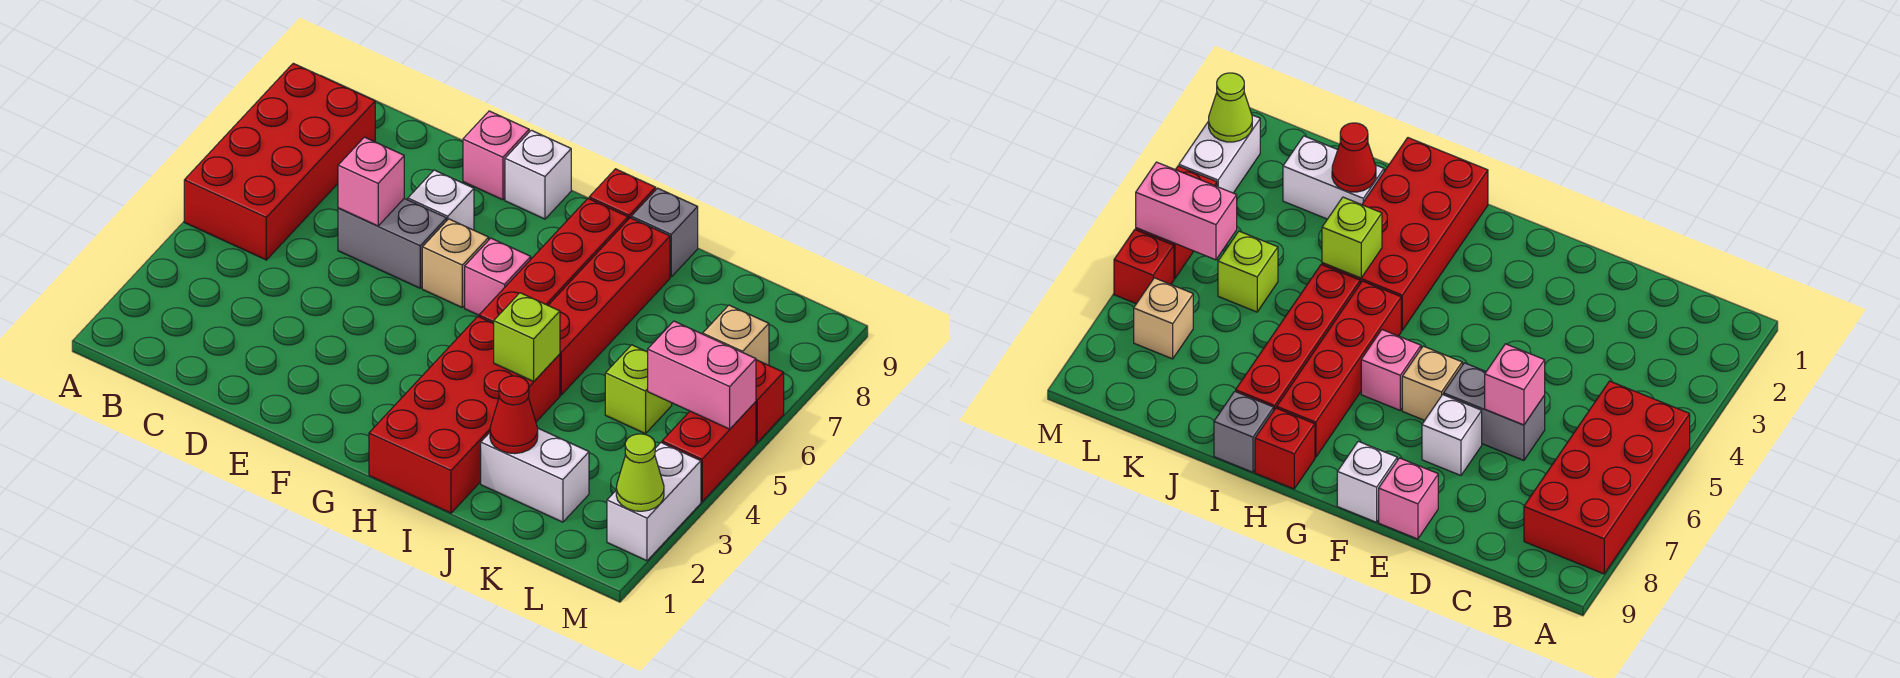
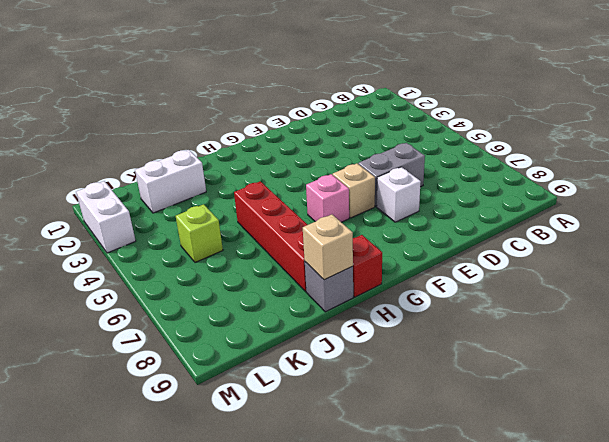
tan 1x1 brick [303,214,353,280] -> tan 1x1 brick moved to [703,305,769,365]
none -> red 2x4 brick [184,63,375,260]
none -> pink 1x1 brick [463,111,529,200]
none -> white 1x1 brick [505,130,571,219]

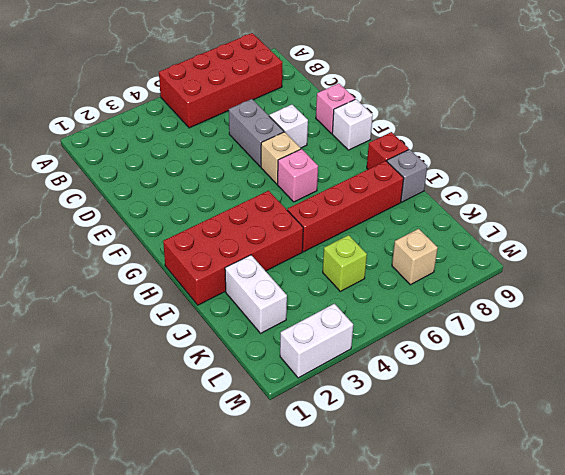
none -> red 1x4 brick [479,199,628,324]
none -> red 1x2 brick [662,402,756,502]
none -> red 1x1 brick [756,360,784,443]

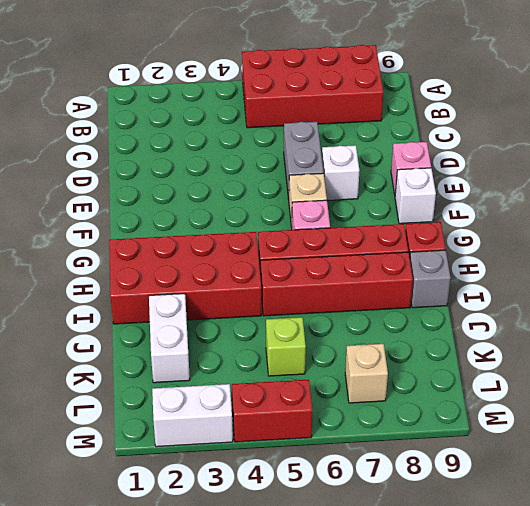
none -> red 1x1 brick [756,360,784,443]
none -> pink 1x1 brick [338,137,404,226]
none -> lime 1x1 brick [494,293,560,381]

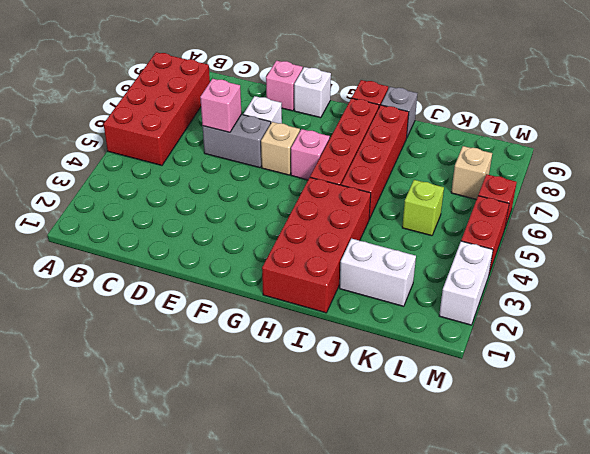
none -> lime 1x1 brick [494,293,560,381]
none -> red 1x1 cone [490,376,538,454]
none -> pink 1x2 brick [648,321,756,429]

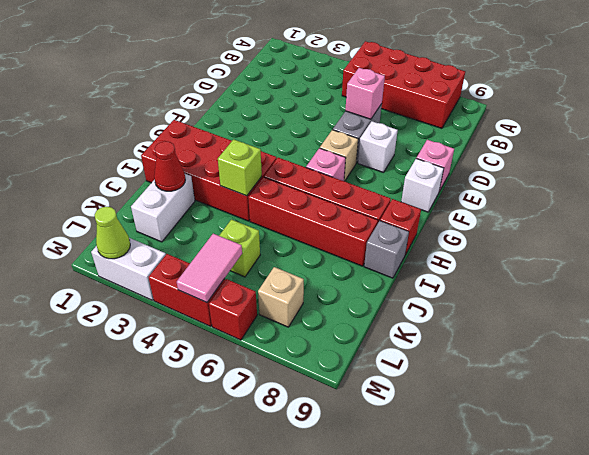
pink 1x2 tile [177,234,242,303] -> pink 1x2 brick [648,321,756,429]

